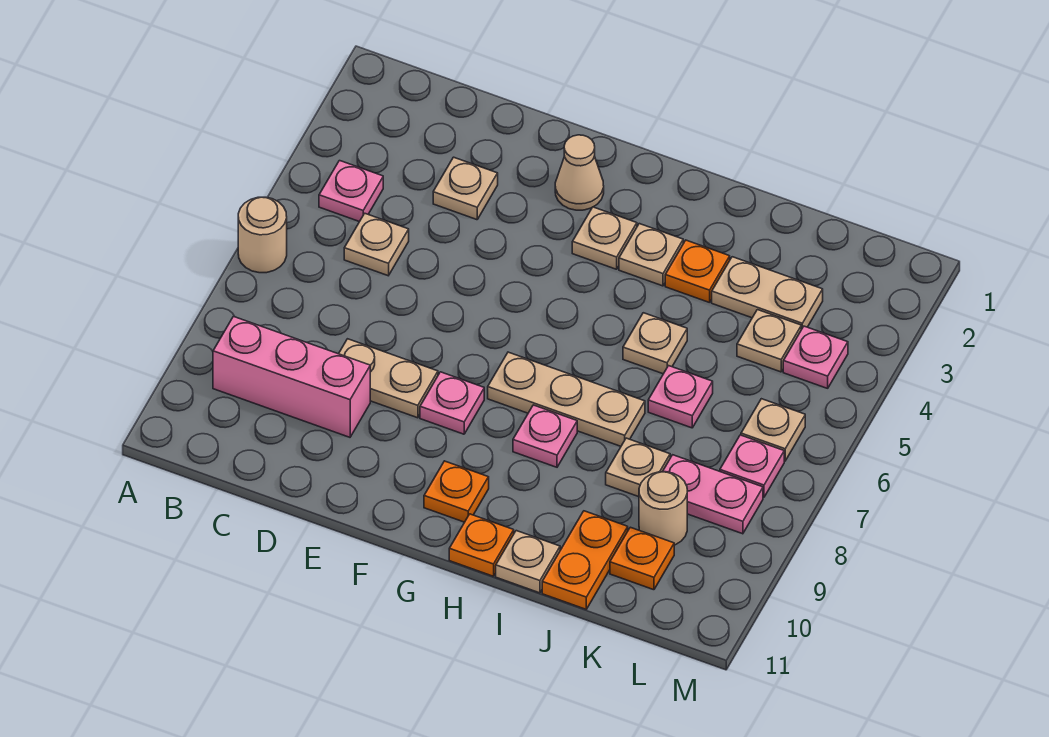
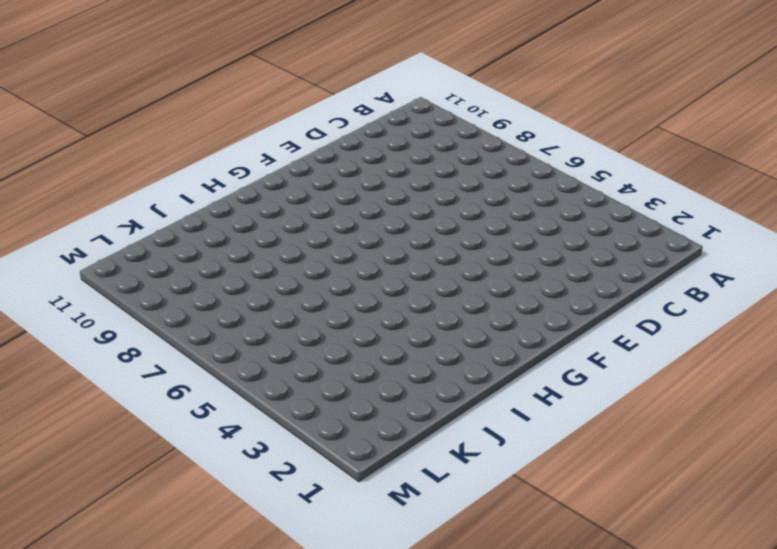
none -> tan 1x1 round brick [238,197,287,273]
none -> pink 1x1 plate [319,161,383,222]
none -> pink 1x3 brick [213,317,370,437]

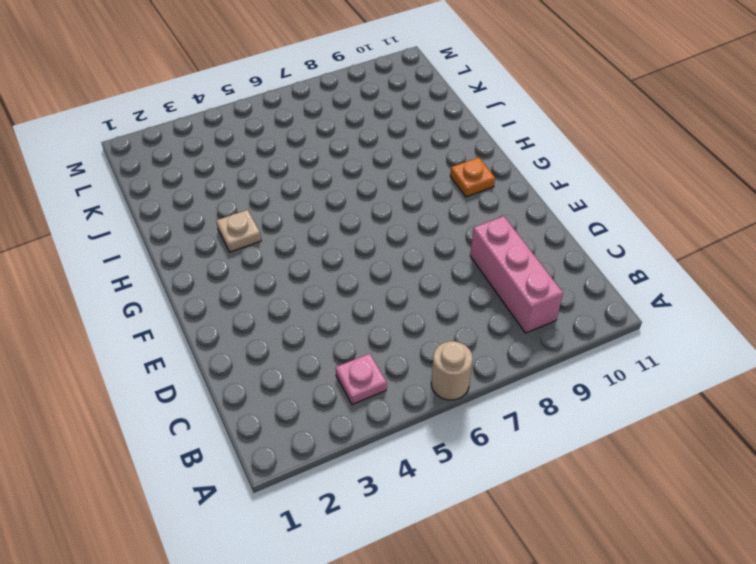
none -> tan 1x1 plate [344,213,409,276]
none -> tan 1x1 plate [433,157,498,220]
none -> tan 1x2 plate [339,339,438,418]

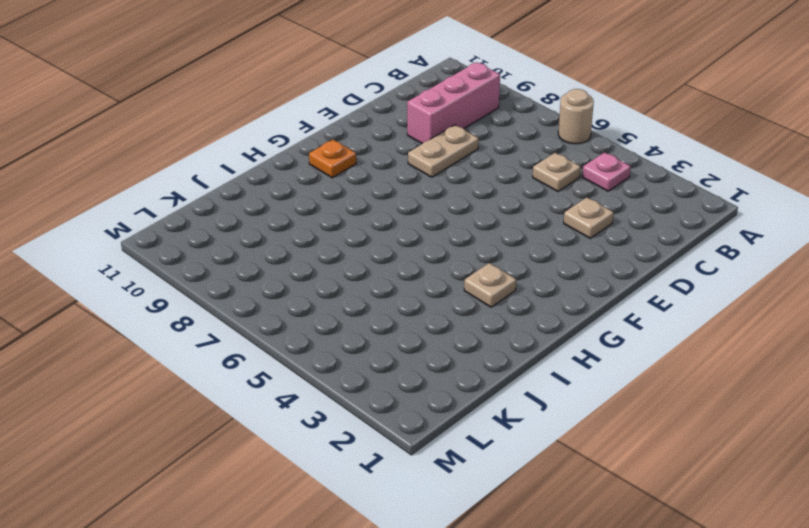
none -> tan 1x1 cone [555,135,604,210]
none -> pink 1x1 plate [420,372,484,434]
none -> tan 1x1 plate [572,207,637,269]

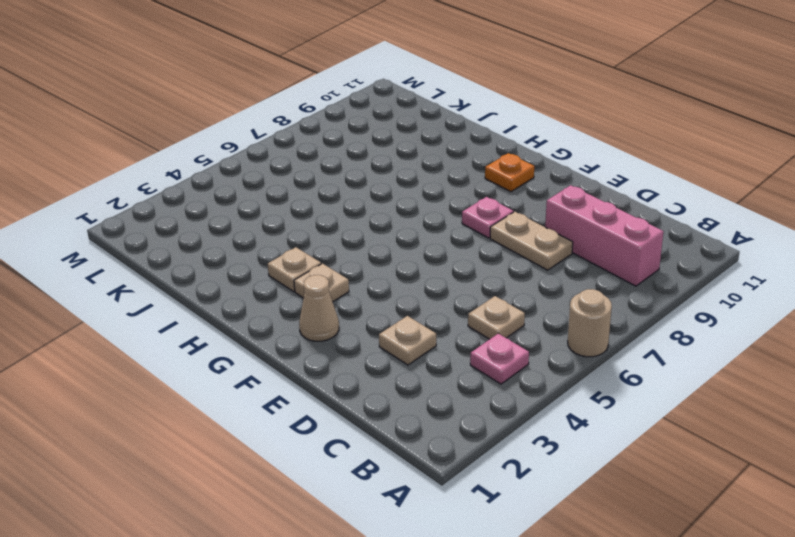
none -> tan 1x3 plate [488,352,645,446]
none -> pink 1x1 plate [513,405,577,467]
none -> orange 1x1 plate [449,514,514,576]

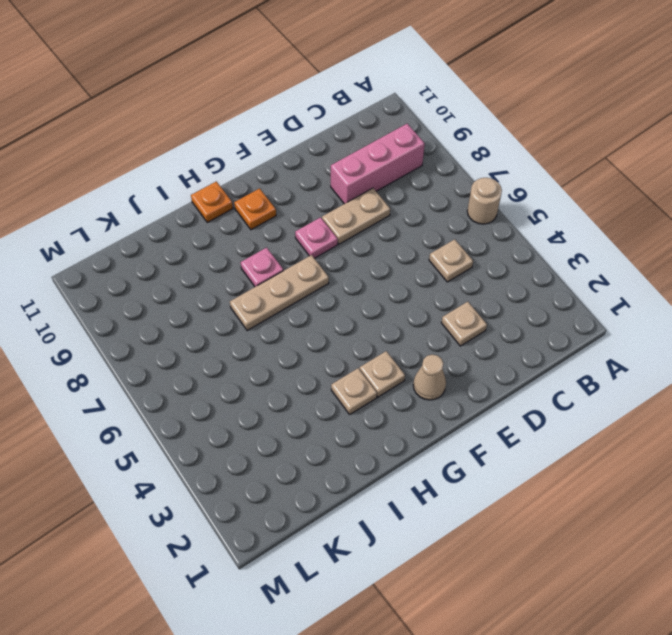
none -> pink 1x1 plate [319,161,383,222]
none -> orange 1x1 plate [665,240,730,303]
none -> tan 1x1 plate [623,313,687,374]

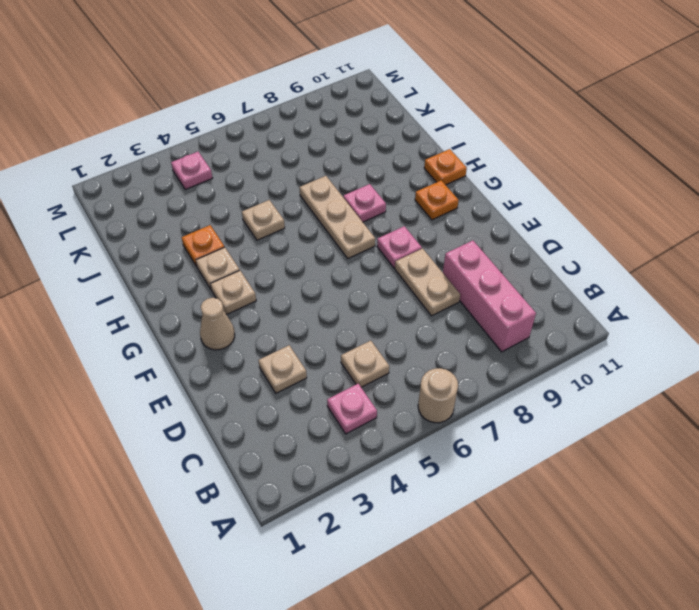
none -> tan 1x1 plate [496,531,560,593]
none -> tan 1x2 plate [712,257,823,329]
none -> pink 1x1 plate [648,366,713,428]

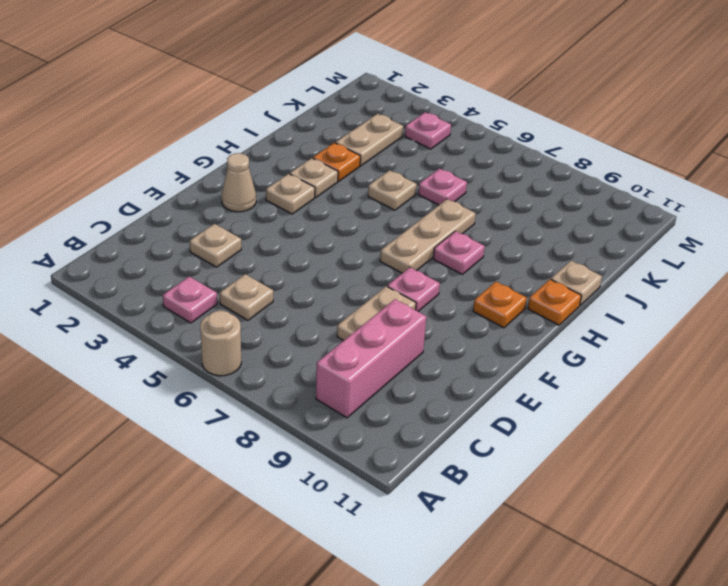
none -> tan 1x1 plate [606,438,670,497]
none -> orange 1x2 plate [542,511,628,609]
none -> tan 1x1 plate [737,310,801,372]

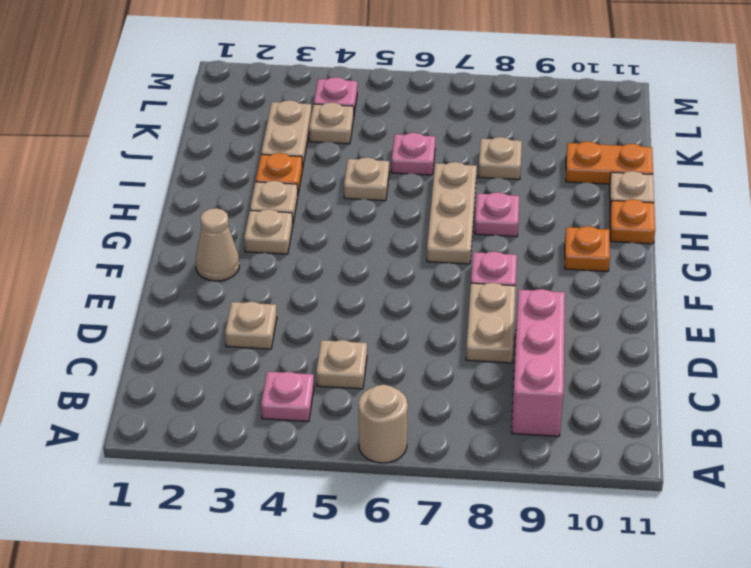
none -> pink 1x2 plate [663,455,763,534]
none -> tan 1x1 round brick [639,472,687,545]
none -> orange 1x1 plate [610,527,674,590]

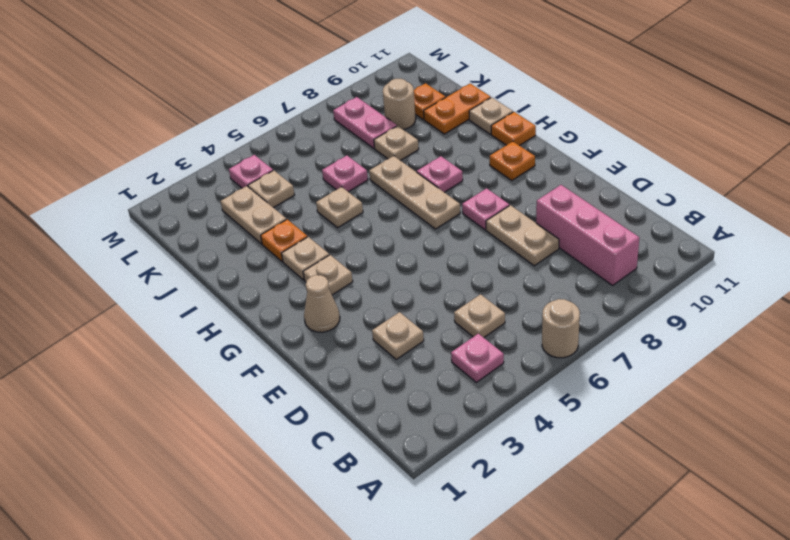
none -> tan 1x1 plate [741,399,805,461]
none -> pink 1x1 plate [720,435,784,497]

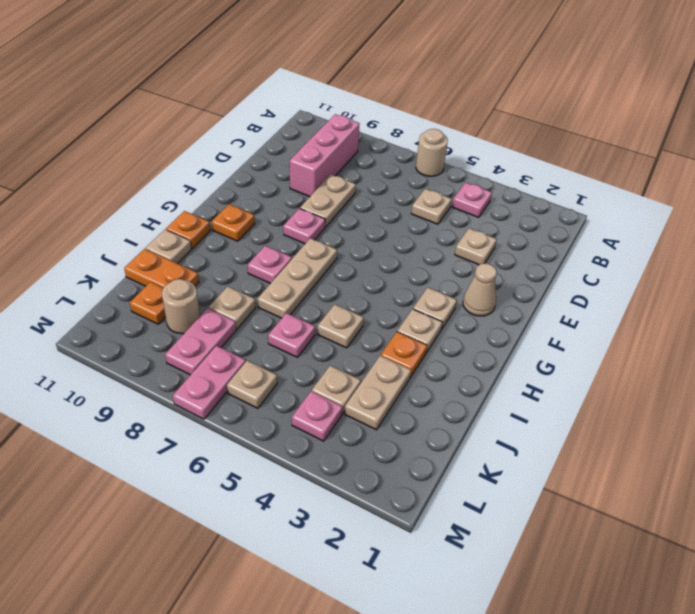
pink 1x2 plate [173,346,246,419] -> pink 1x1 plate [720,435,784,497]

